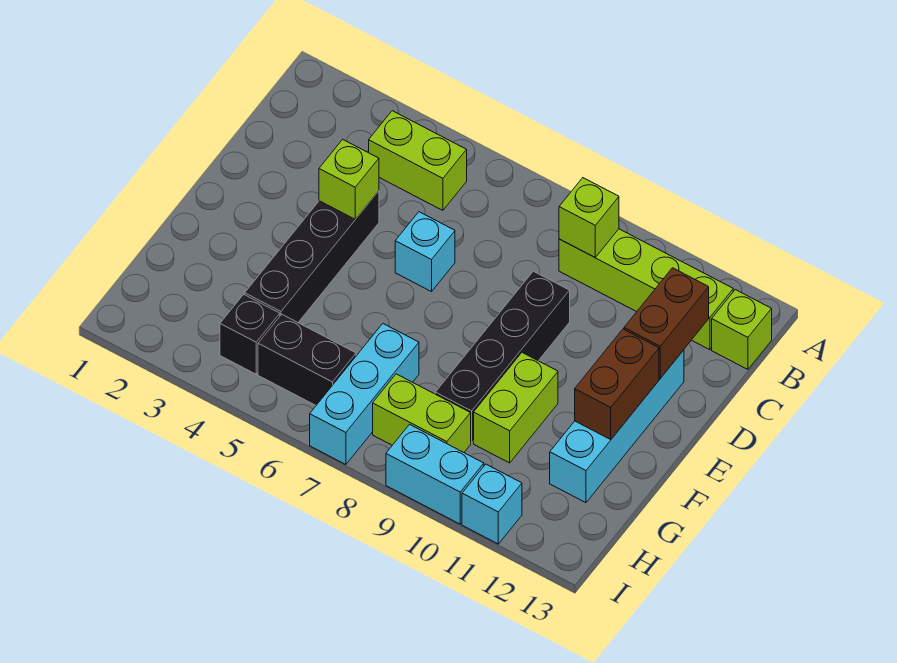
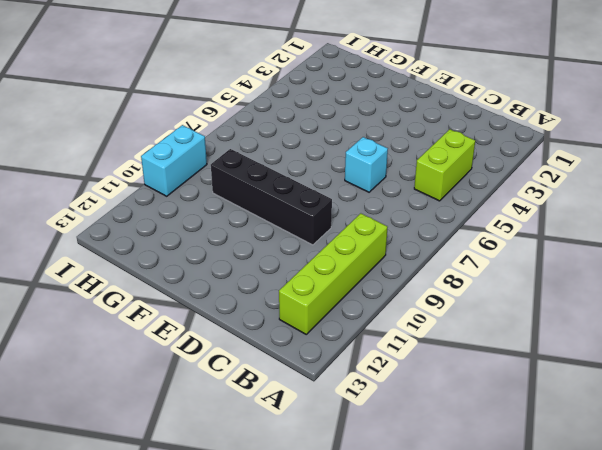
none -> lime 1x1 brick [712,290,772,369]
none -> black 1x4 brick [245,191,379,322]
none -> cyan 1x4 brick [550,350,684,503]

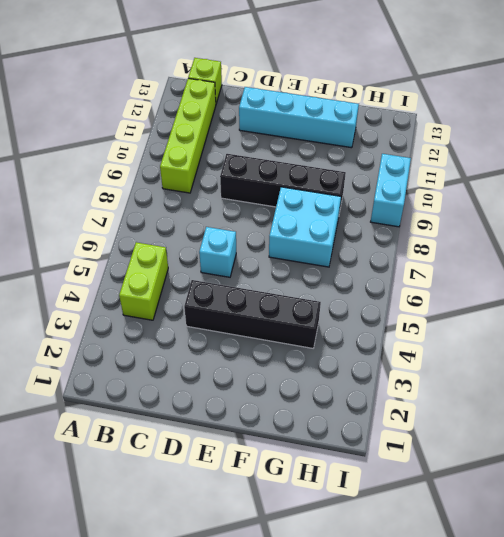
cyan 2x2 brick [269,187,341,267] -> cyan 1x3 brick [310,324,419,465]
none -> lime 1x2 brick [474,353,558,463]
none -> black 1x1 brick [220,294,280,374]
none -> black 1x2 brick [258,314,356,405]

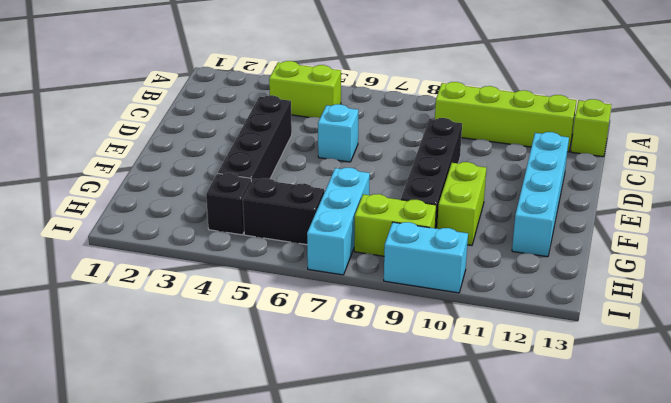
none -> cyan 1x1 brick [462,464,522,544]
none -> lime 1x1 brick [559,178,619,257]
none -> brown 1x2 brick [624,268,709,378]

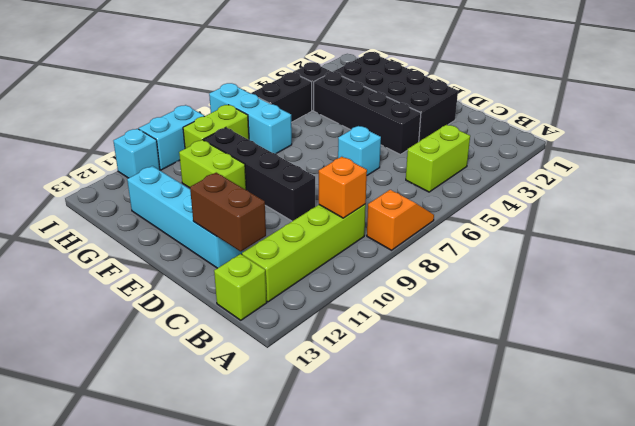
orange 1x2 slope [367,190,434,250] -> none
orange 1x1 brick [319,157,367,218] -> lime 1x1 brick [559,178,619,257]
black 2x4 brick [334,52,458,141] -> none
none -> lime 1x1 brick [319,139,379,219]
none -> brown 1x2 brick [575,329,659,439]

